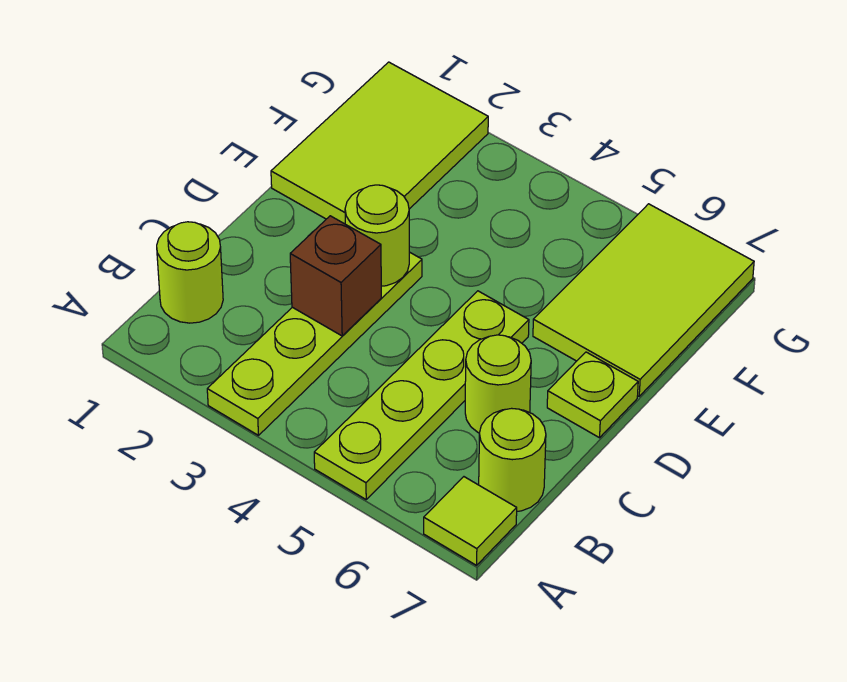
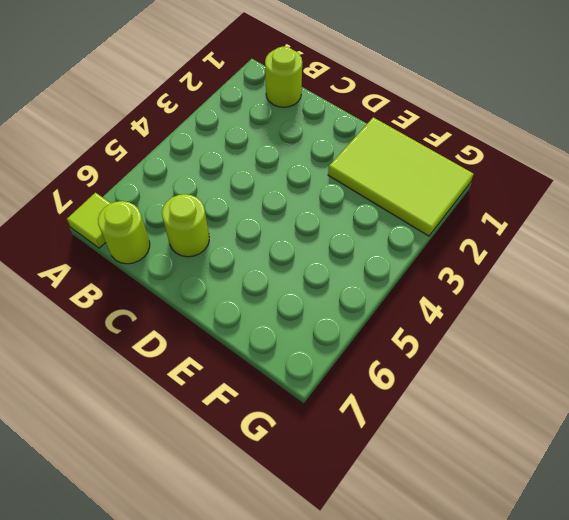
none -> lime 1x4 plate [207,252,422,435]
none -> lime 1x4 plate [314,291,529,499]

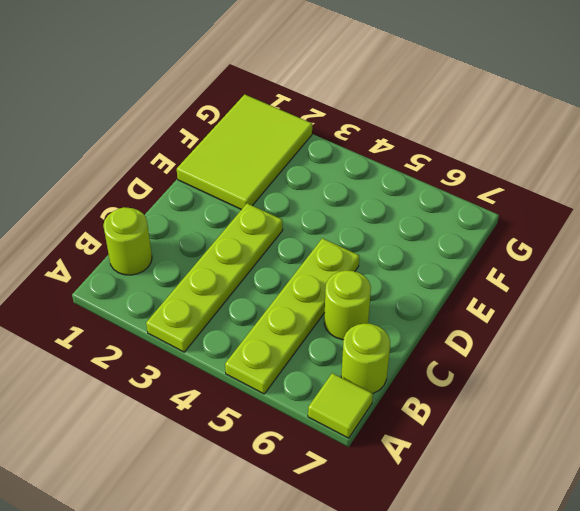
none -> lime 1x1 plate [547,352,638,438]
none -> lime 2x3 tile [533,204,754,396]

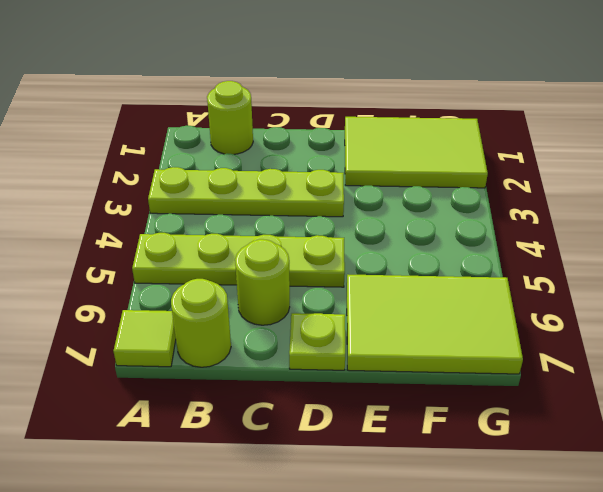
none -> brown 1x1 brick [290,216,381,336]
none -> lime 1x1 round brick [345,185,409,286]

